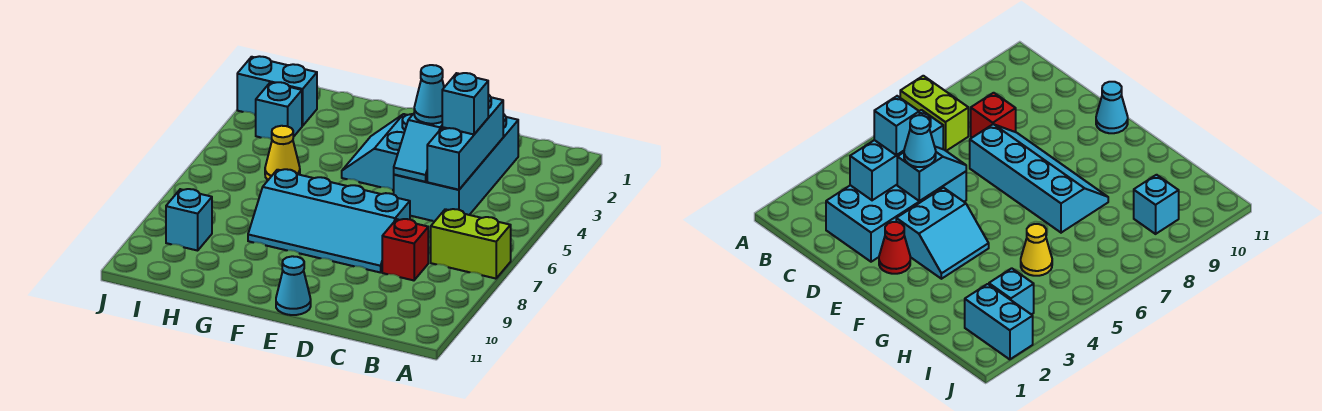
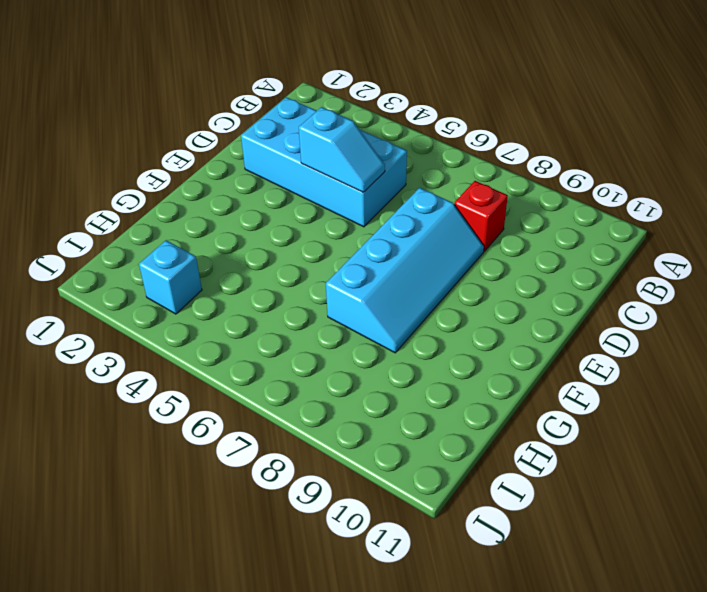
none -> lime 1x2 brick [431,209,511,279]
none -> red 1x1 cone [879,222,910,274]
none -> cyan 2x2 slope [342,114,413,190]

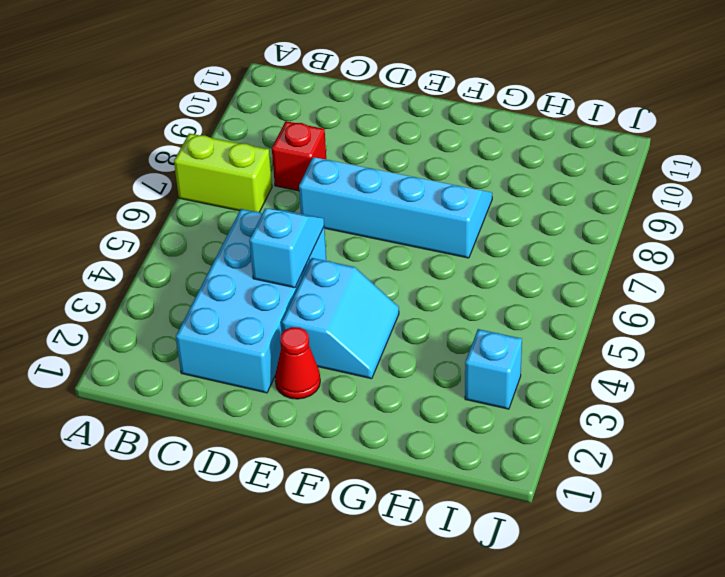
none -> cyan 1x1 cone [276,256,311,315]
none -> yellow 1x1 cone [265,126,300,180]
none -> cyan 1x2 brick [237,56,317,126]

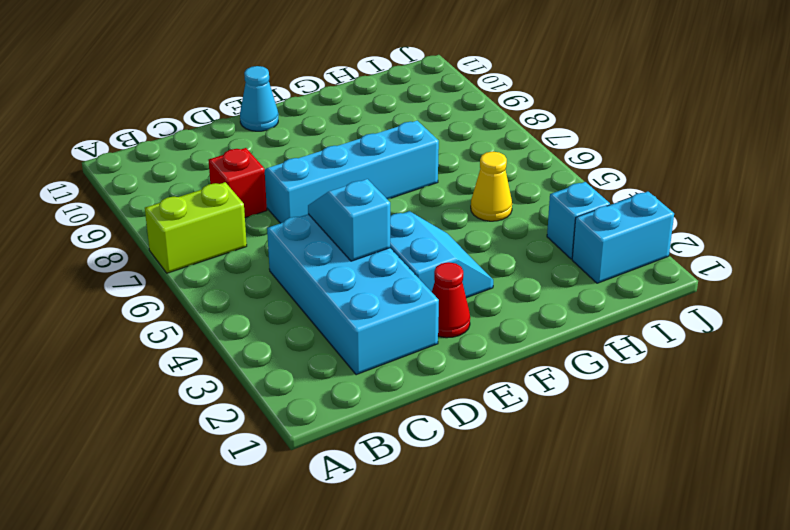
none -> cyan 1x1 brick [166,189,212,251]
none -> cyan 1x3 brick [427,95,503,190]
none -> cyan 1x1 brick [442,73,488,134]

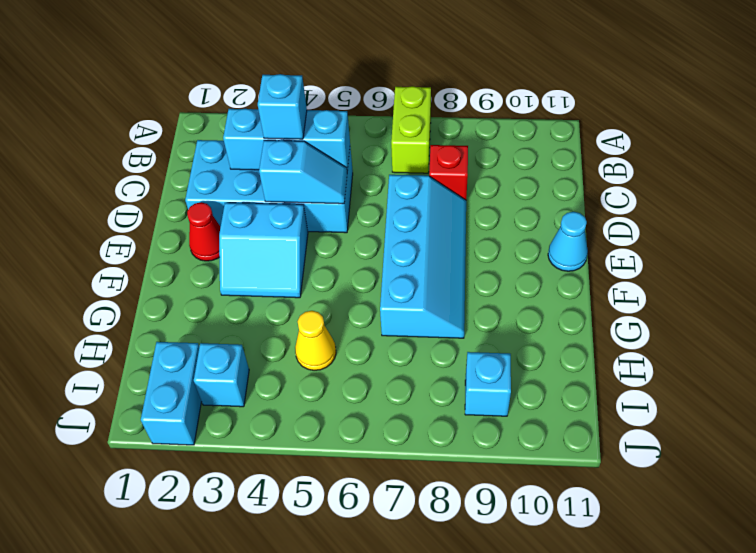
none -> cyan 1x1 cone [414,65,444,124]

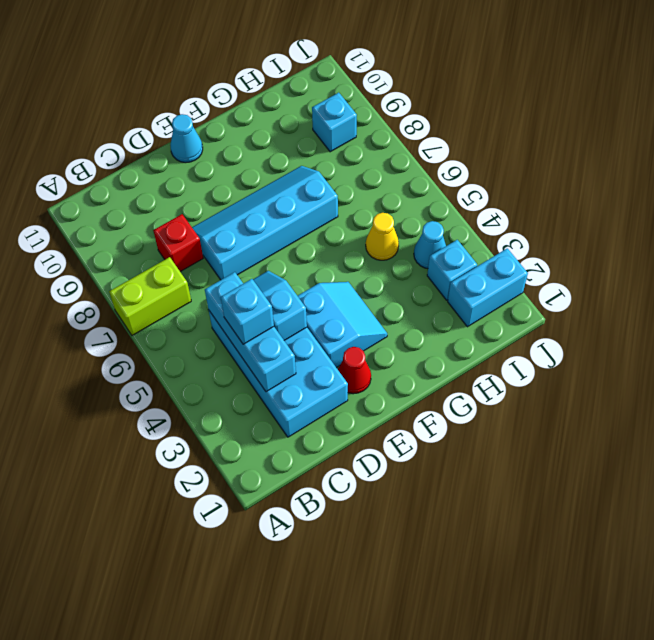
cyan 1x1 cone [414,221,446,269] -> cyan 1x1 cone moved to [414,65,444,124]

